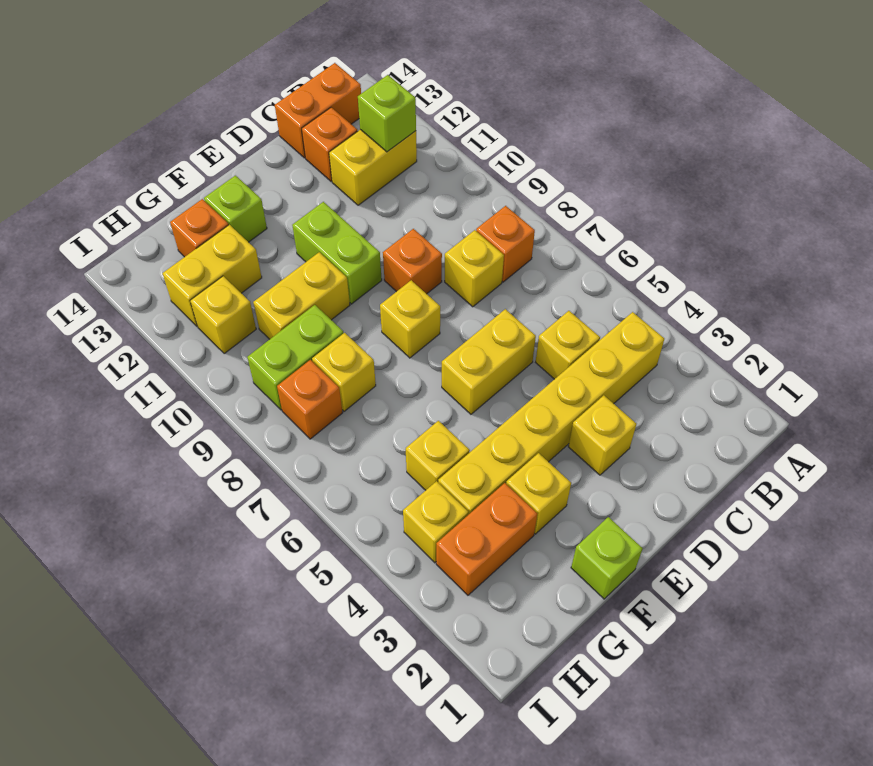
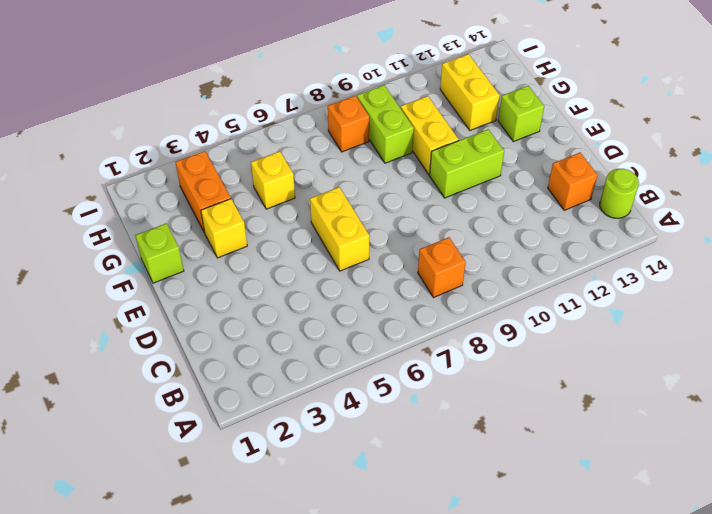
lime 1x1 round brick [600,169,639,218] -> orange 1x2 brick [275,63,361,158]
none -> yellow 1x6 brick [438,312,664,515]
none -> yellow 1x2 brick [329,130,417,205]
none -> yellow 1x1 brick [536,311,600,379]

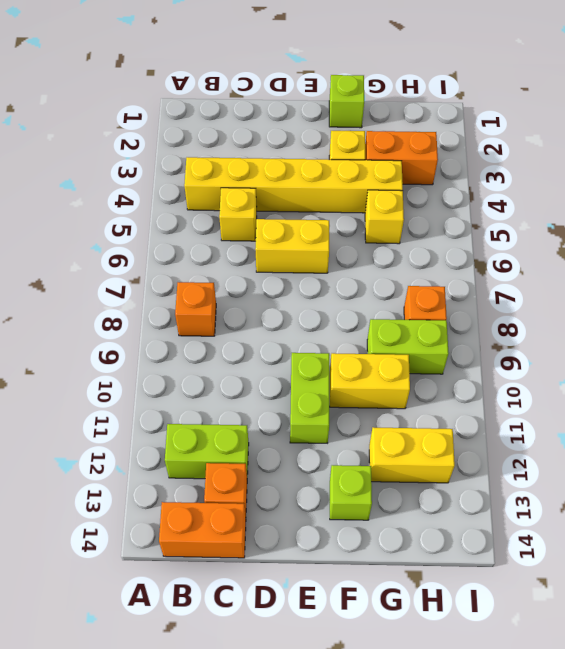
lime 1x2 brick [165,424,249,479] -> yellow 1x2 brick [329,130,417,205]
none -> yellow 1x1 brick [445,230,504,307]
none -> yellow 1x1 brick [568,395,636,475]
none -> orange 1x1 brick [383,229,442,294]

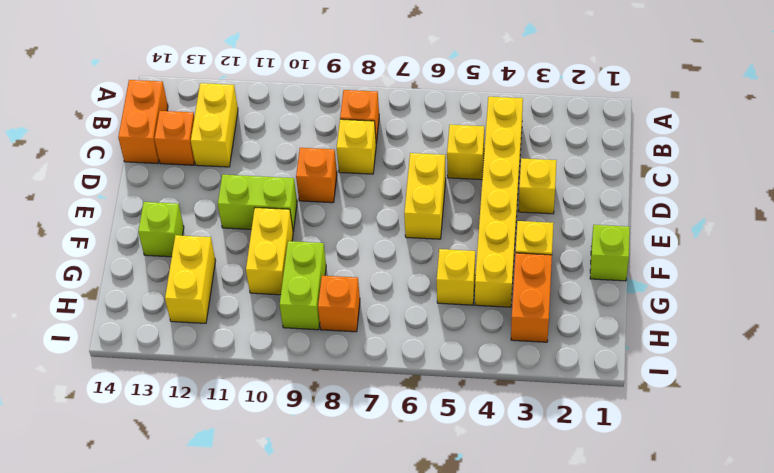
none -> yellow 1x1 brick [380,280,440,358]
none -> yellow 1x1 brick [312,333,376,411]
none -> orange 1x1 brick [170,199,228,257]

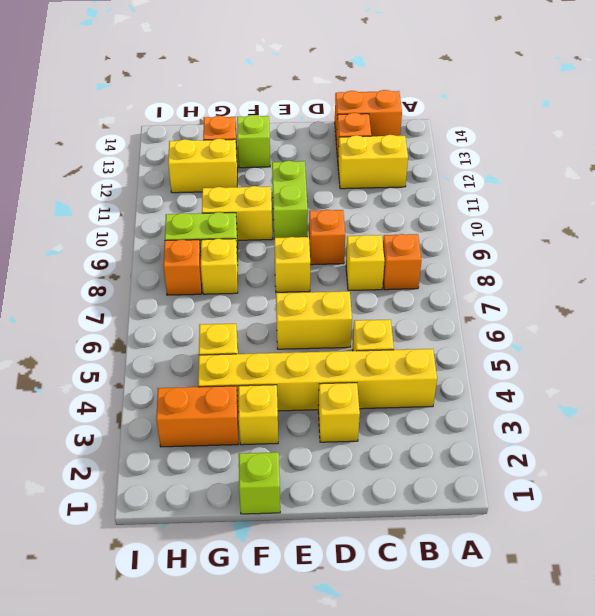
none -> yellow 1x1 brick [403,481,468,563]
none -> yellow 1x1 brick [190,276,256,354]
none -> lime 1x1 brick [358,75,416,152]

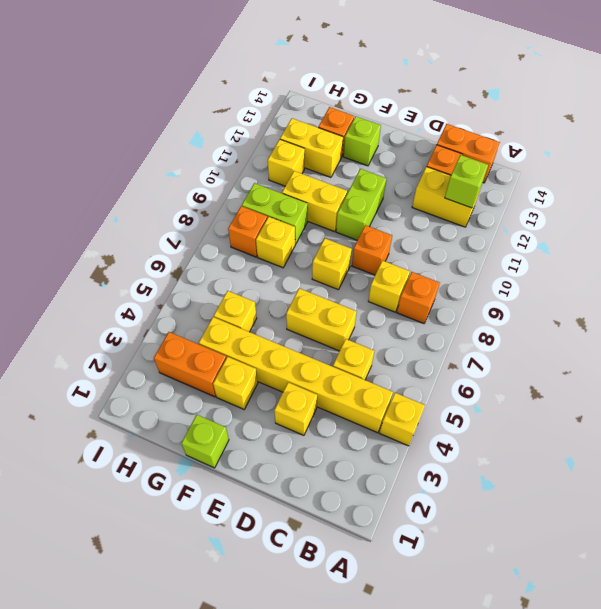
yellow 1x1 brick [380,393,425,446] -> yellow 1x1 brick moved to [403,481,468,563]

